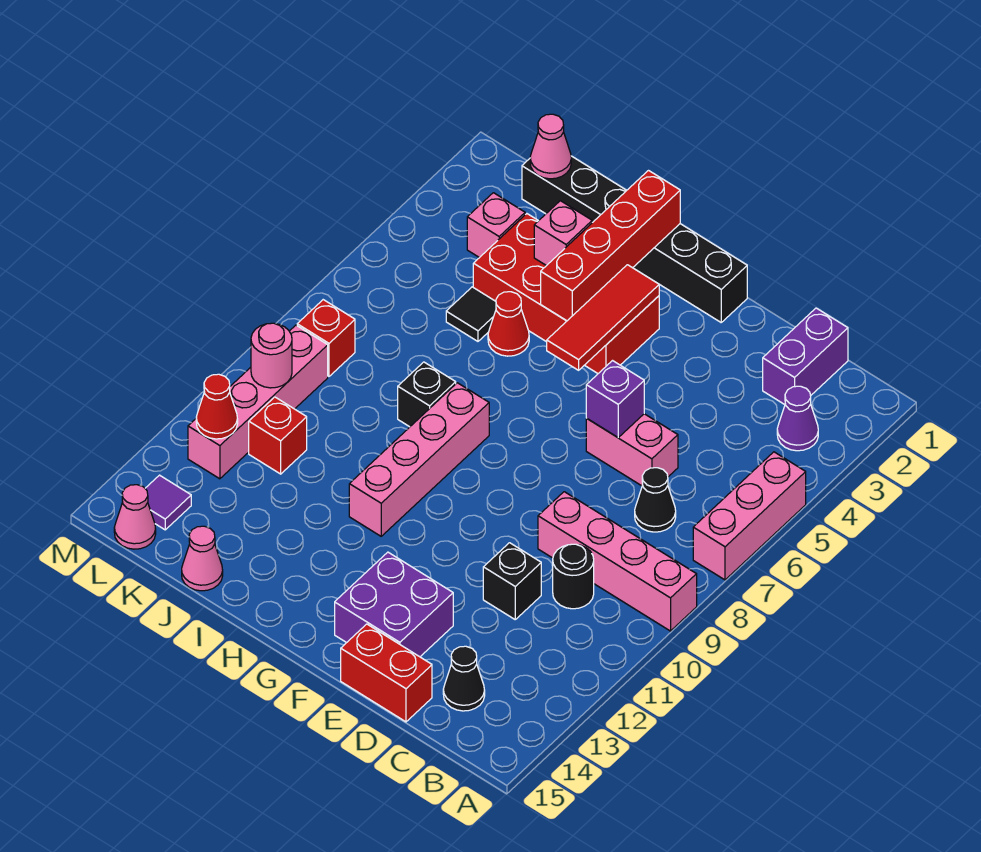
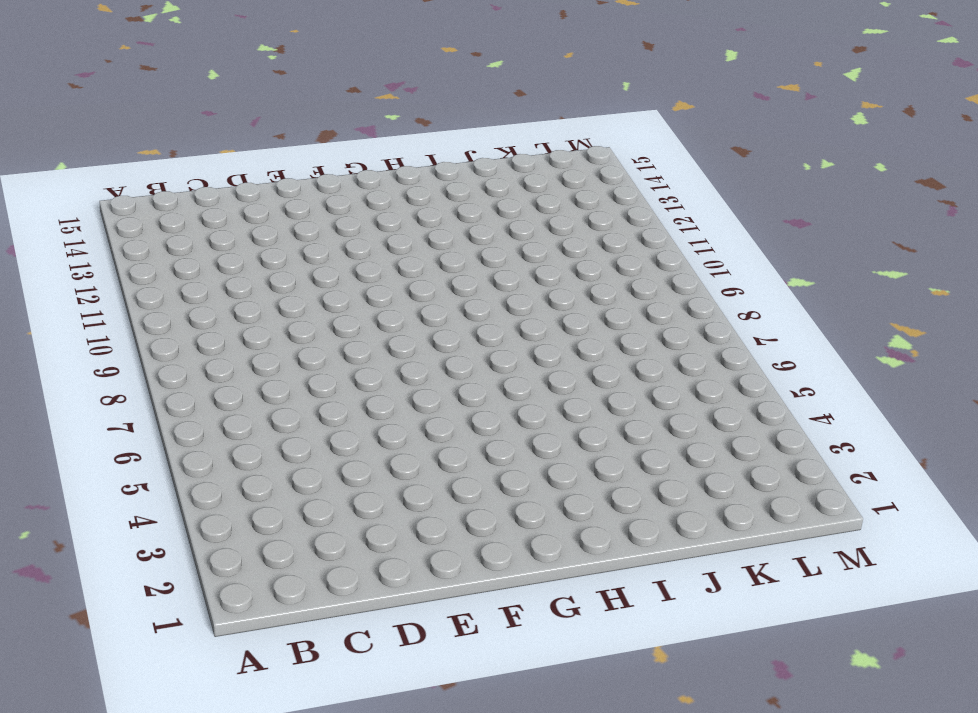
none -> pink 1x3 brick [693,452,806,580]
none -> pink 1x4 brick [538,492,697,631]
none -> purple 1x1 cone [777,386,818,451]
none -> purple 1x2 brick [763,308,848,405]

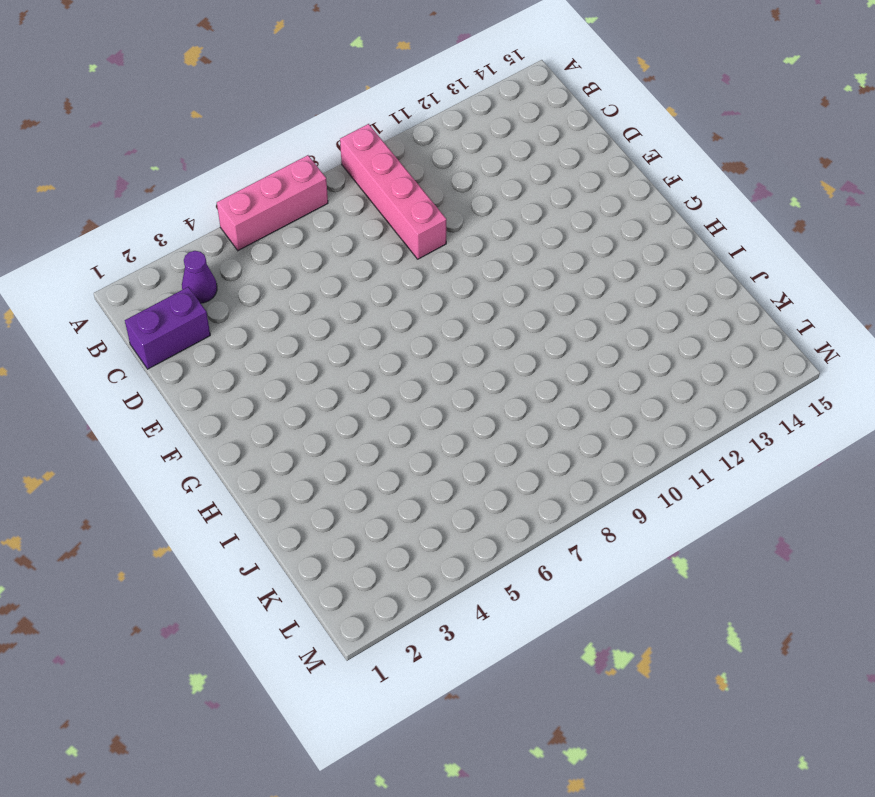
none -> black 1x1 cone [635,468,676,532]
none -> black 1x1 round brick [552,544,594,609]
none -> black 1x1 cone [443,646,485,711]
none -> pink 1x2 brick [586,414,678,486]

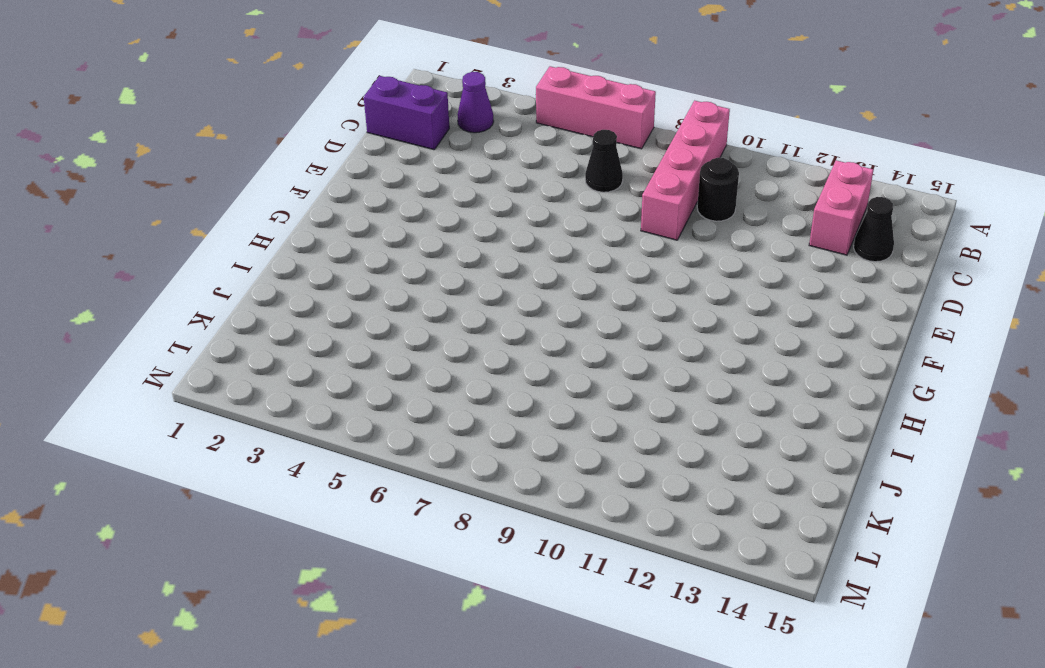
pink 1x2 brick [809,160,873,255] -> pink 1x2 brick moved to [586,414,678,486]
none -> black 1x1 brick [483,543,541,619]
none -> red 1x2 brick [341,624,432,722]
none -> purple 2x2 brick [335,552,453,657]
none -> black 1x6 brick [522,156,747,322]

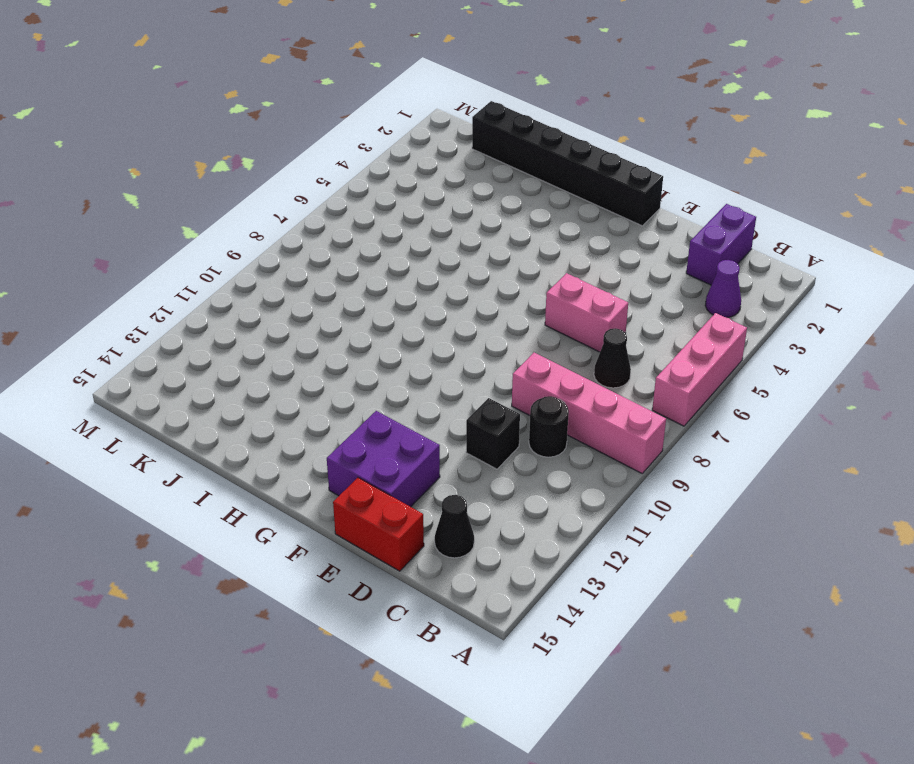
none -> red 2x4 brick [473,214,659,373]
none -> pink 1x4 brick [349,383,489,536]
none -> red 1x1 cone [488,292,529,356]
none -> black 1x1 brick [398,362,456,427]

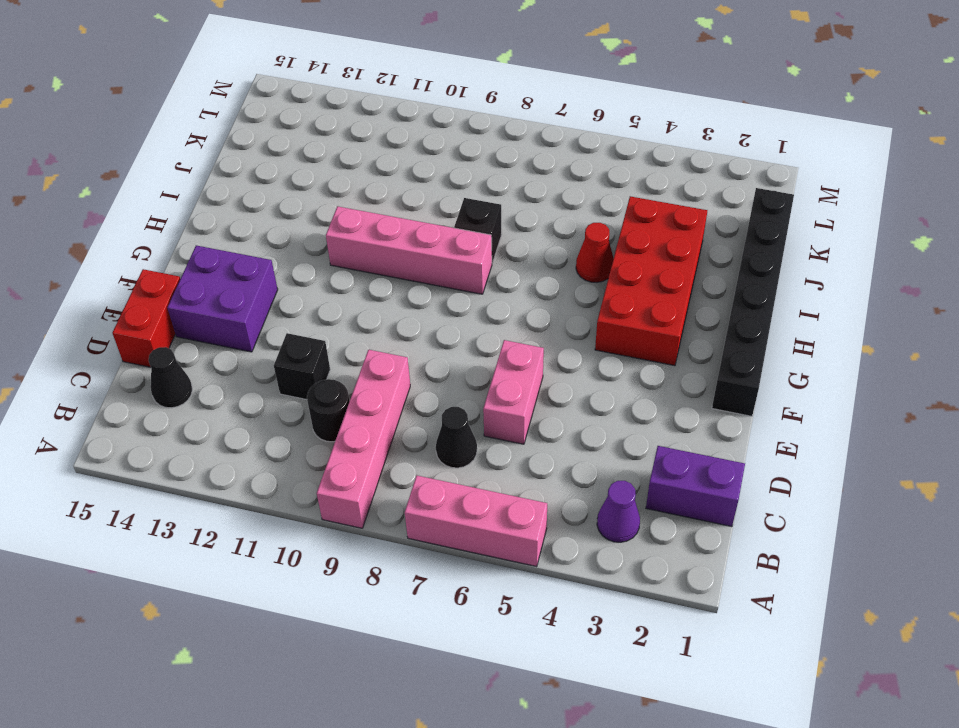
none -> black 1x1 tile [446,287,496,341]
none -> pink 1x1 cone [182,526,223,591]
none -> pink 1x1 brick [467,193,525,258]
none -> red 1x1 brick [249,397,307,474]

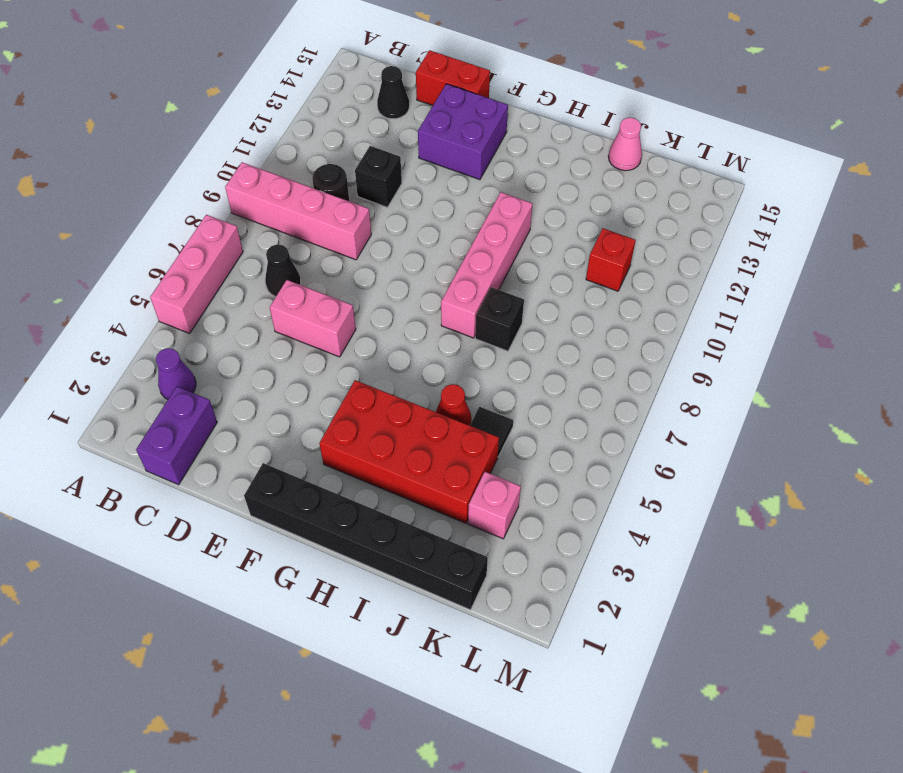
none -> red 1x1 brick [297,300,355,376]
none -> pink 1x4 brick [188,325,328,479]
none -> purple 1x1 tile [145,475,191,530]
none -> pink 1x1 cone [114,485,156,549]

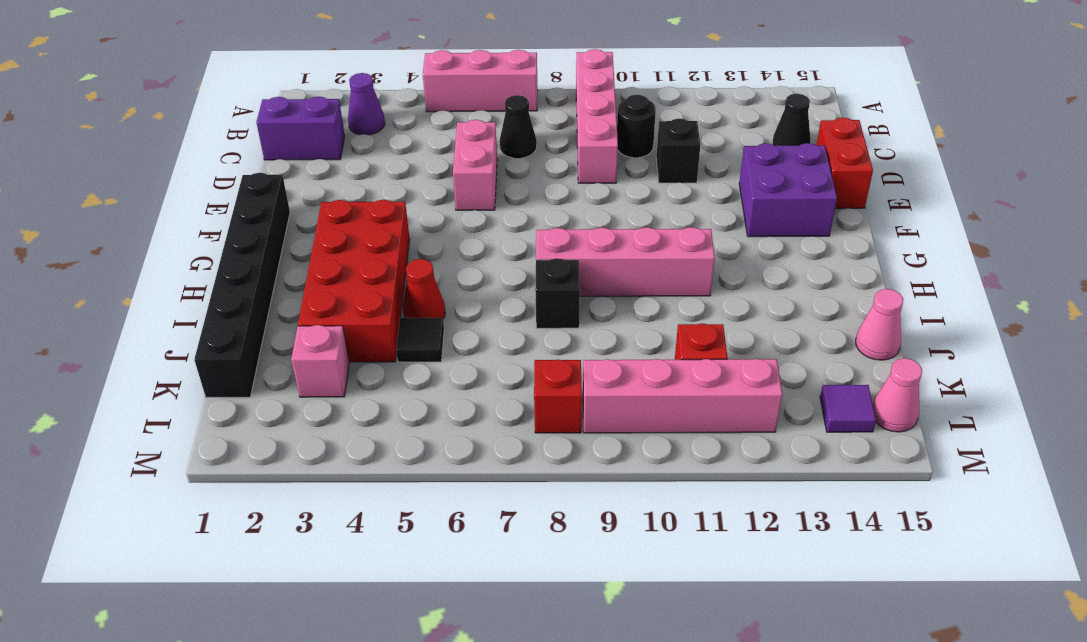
none -> purple 1x1 brick [586,361,644,437]
none -> red 1x3 tile [547,265,659,370]
none -> red 1x4 brick [541,171,680,321]
none -> pink 1x1 brick [534,201,592,266]

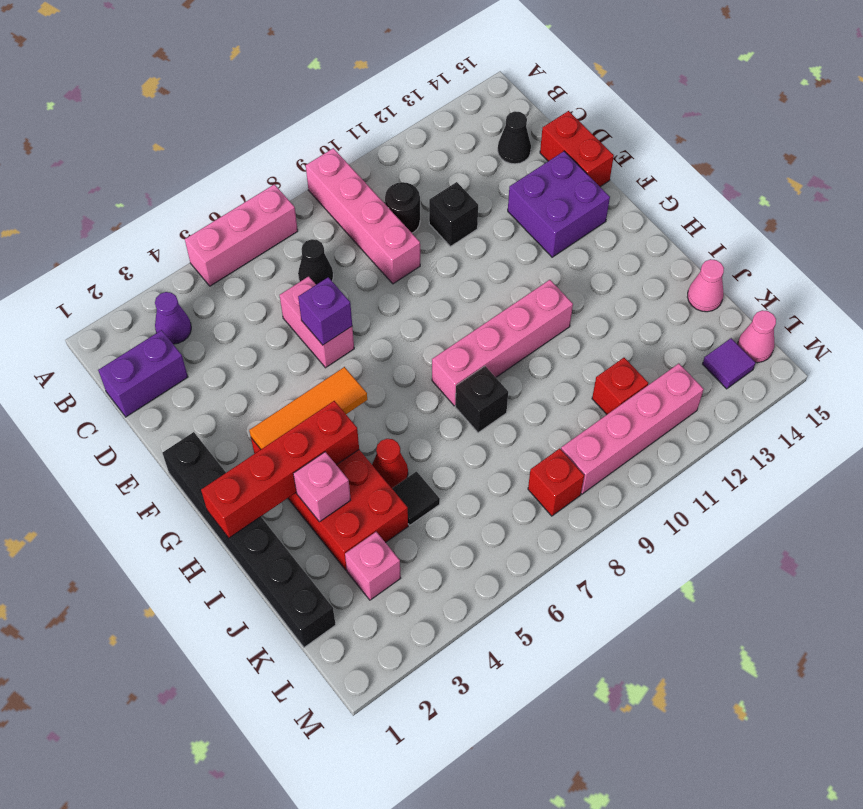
orange 1x3 tile [249,367,367,449] -> red 1x3 tile [547,265,659,370]
none -> pink 1x1 cone [530,114,571,179]
none -> pink 1x1 round brick [251,323,292,388]
none -> red 1x1 cone [196,374,238,439]

